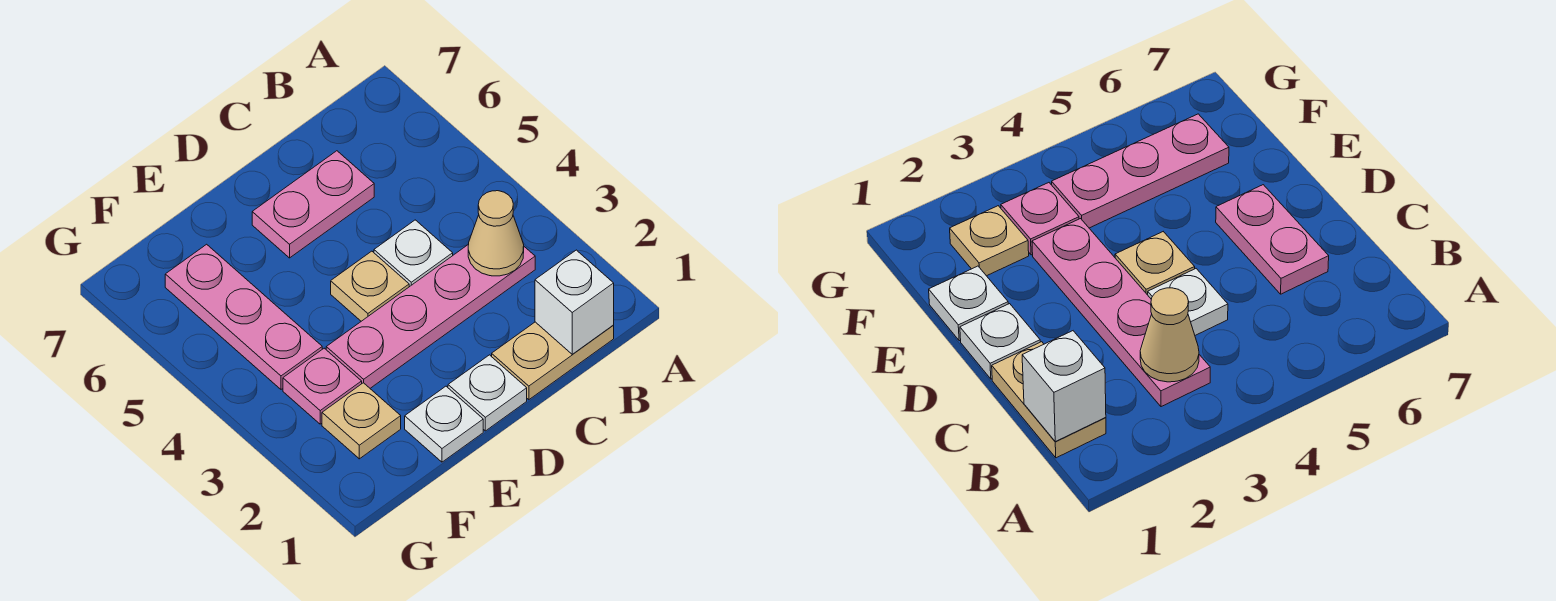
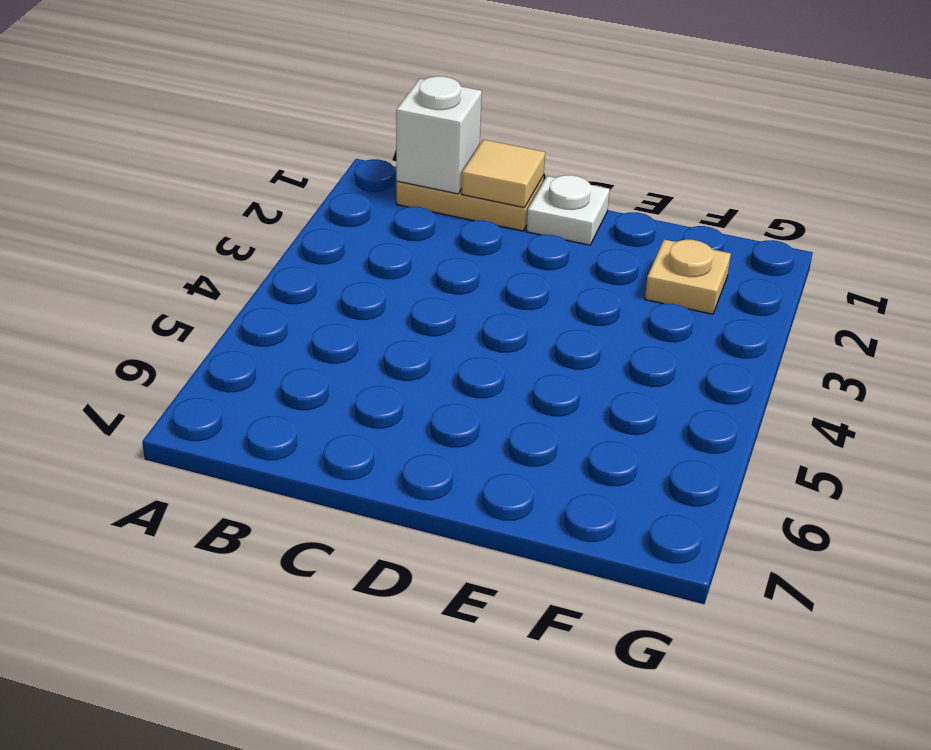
tan 1x1 tile [462,139,545,208] -> none
none -> pink 1x4 plate [326,244,535,388]
none -> white 1x1 plate [374,220,453,287]
none -> pink 1x2 plate [252,151,374,258]

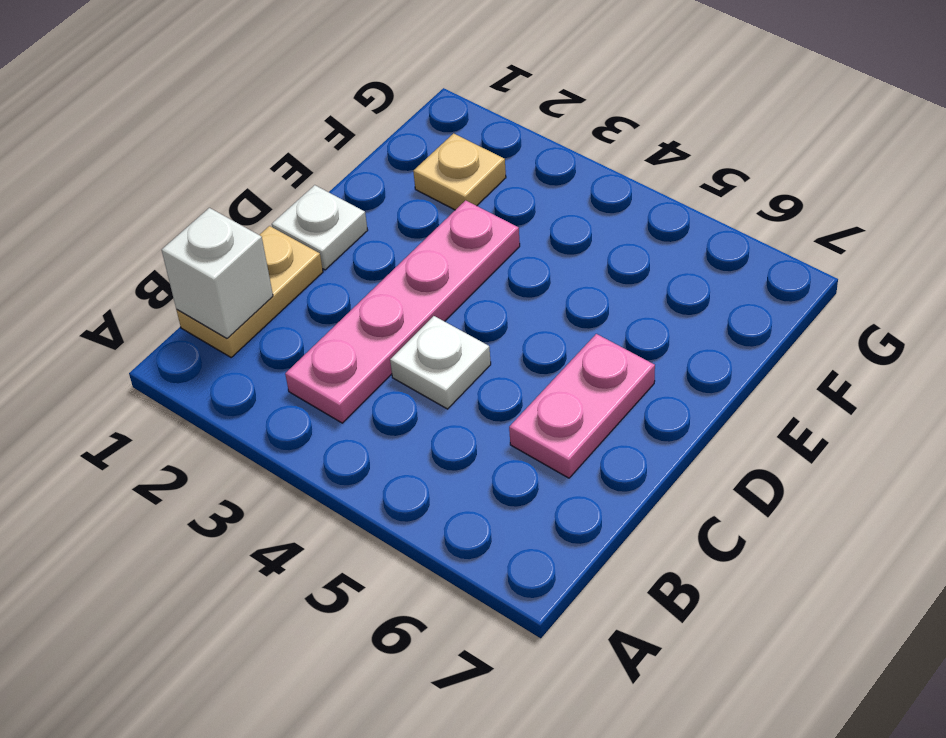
none -> tan 1x1 plate [331,251,409,321]
none -> white 1x1 plate [405,386,483,462]
none -> pink 1x1 plate [283,348,362,424]

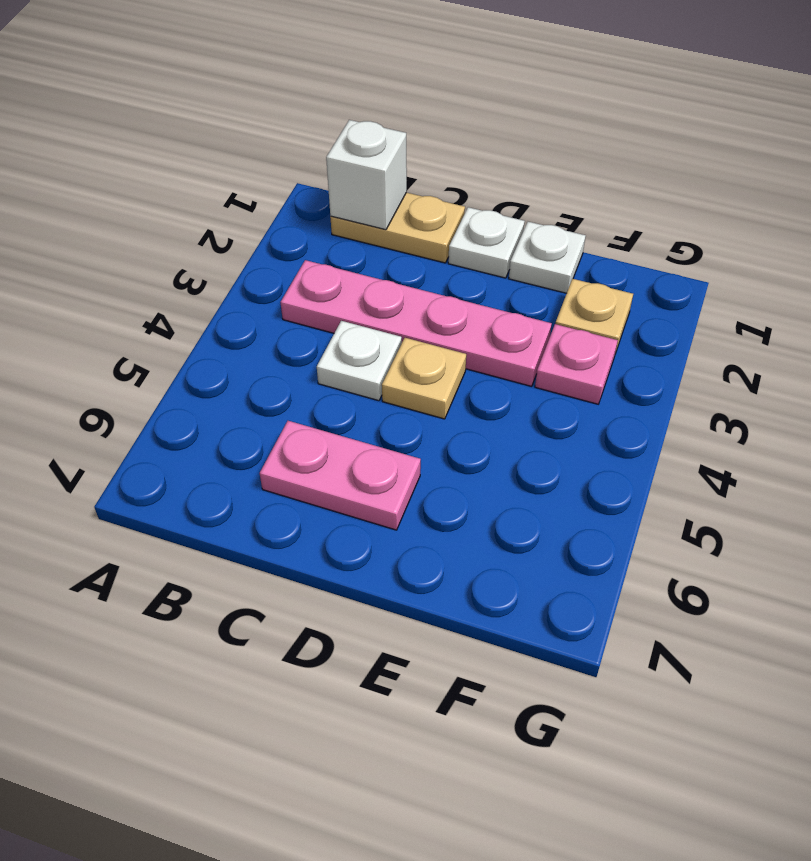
none -> pink 1x3 plate [165,244,322,389]
none -> tan 1x1 cone [468,191,524,276]

